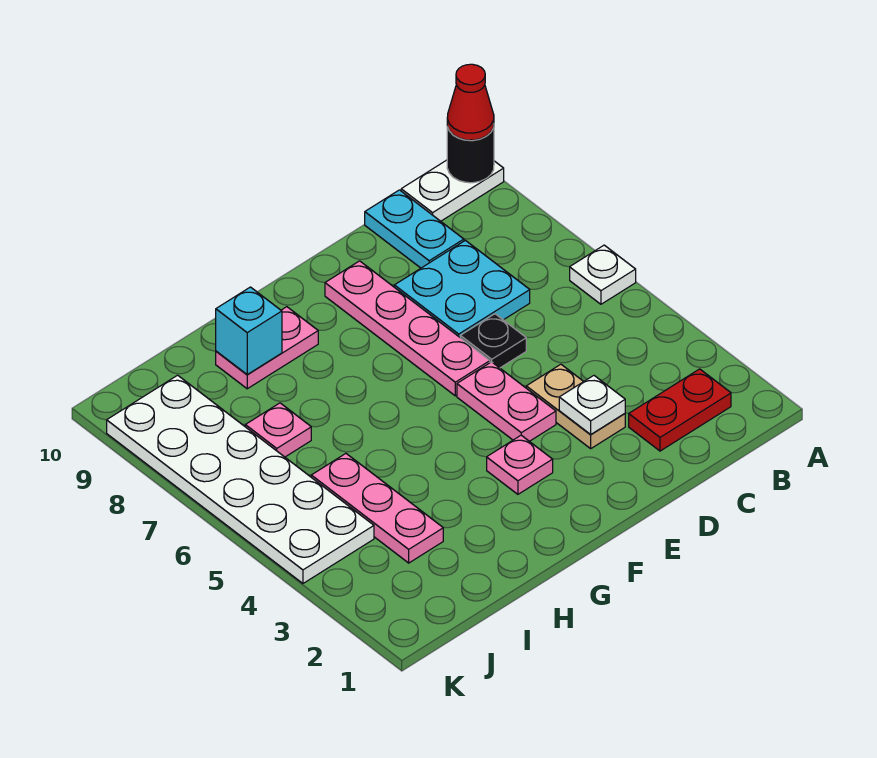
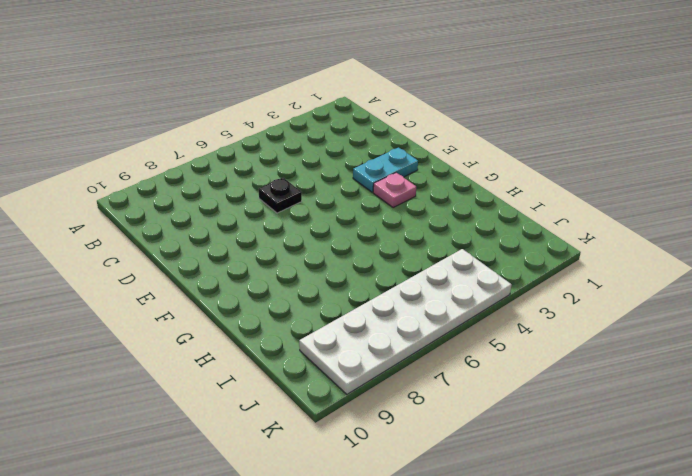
cyan 1x2 plate [353,148,418,192] -> cyan 1x2 plate moved to [365,190,464,268]
none -> white 1x1 plate [570,245,636,304]
none -> white 1x2 plate [401,160,504,221]
none -> red 1x2 plate [629,369,731,451]

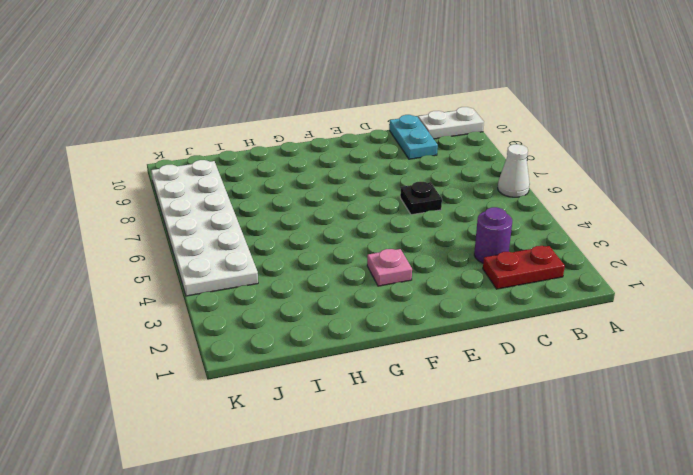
white 1x1 cone [498,144,530,197] -> white 1x1 plate [570,245,636,304]
purple 1x1 round brick [474,207,512,263] -> none
none -> cyan 2x2 plate [394,240,530,337]
none -> tan 1x2 plate [526,364,625,448]
none -> pink 1x2 plate [457,362,556,441]

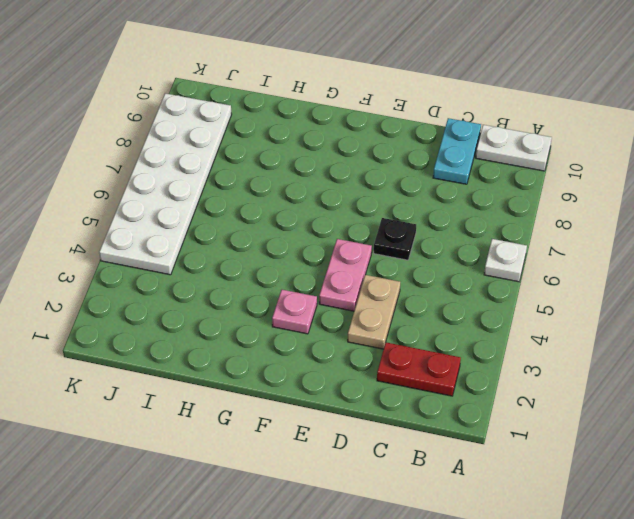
none -> cyan 2x2 plate [394,240,530,337]
none -> pink 1x4 plate [325,261,490,396]
none -> pink 1x2 plate [216,307,318,389]

